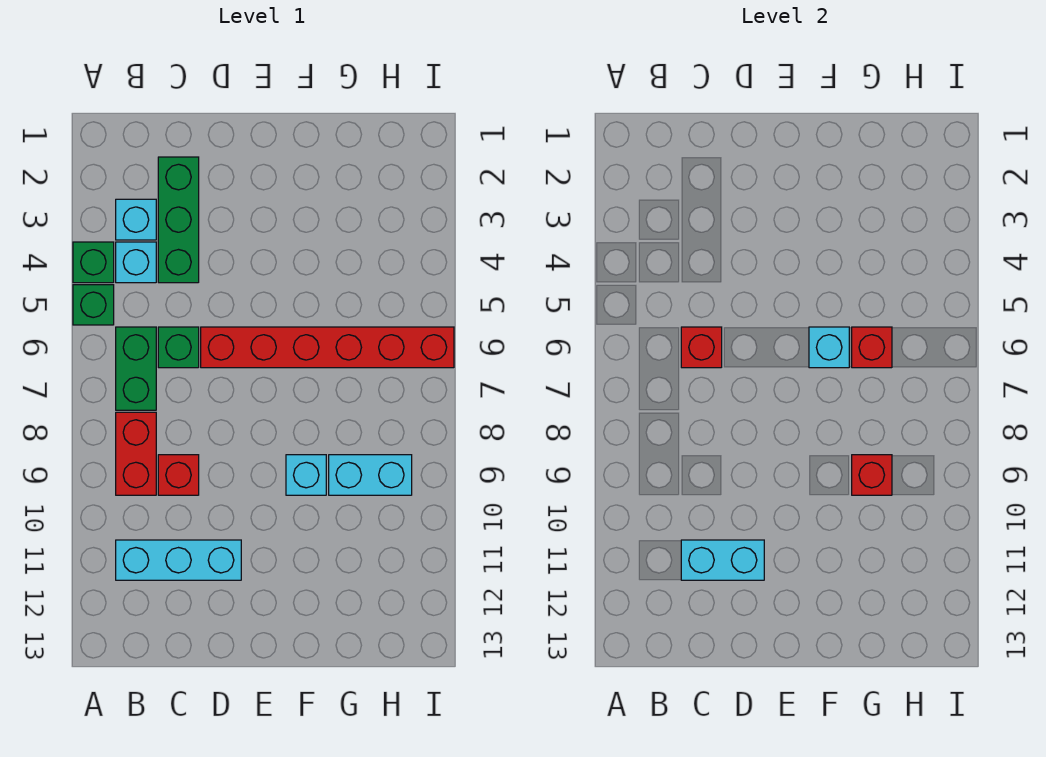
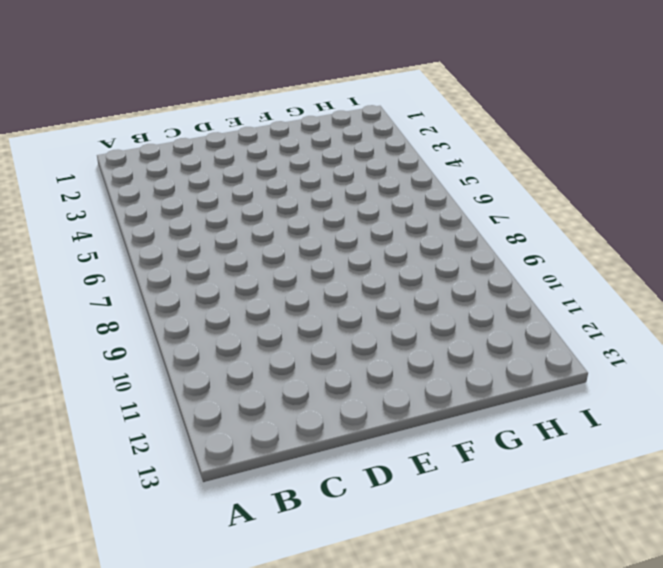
none -> green 1x1 brick [73,242,114,283]
none -> green 1x1 brick [73,285,114,325]
none -> cyan 1x1 brick [116,199,156,240]

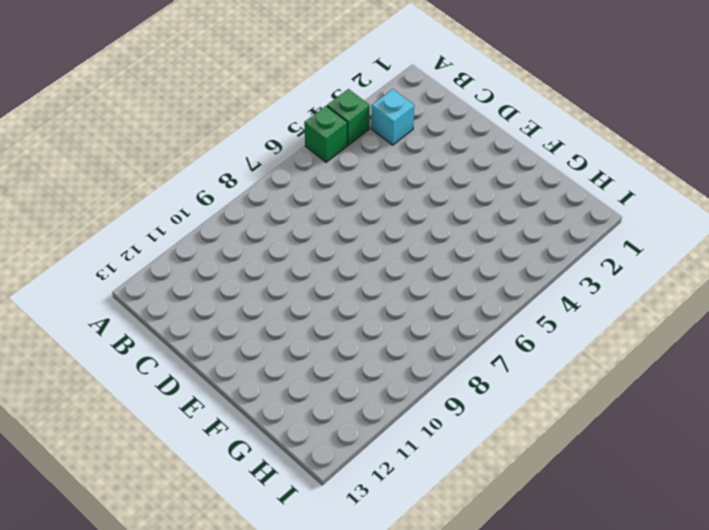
none -> cyan 1x1 brick [116,242,156,283]
none -> green 1x2 brick [116,327,156,410]
none -> red 1x2 brick [116,412,156,495]

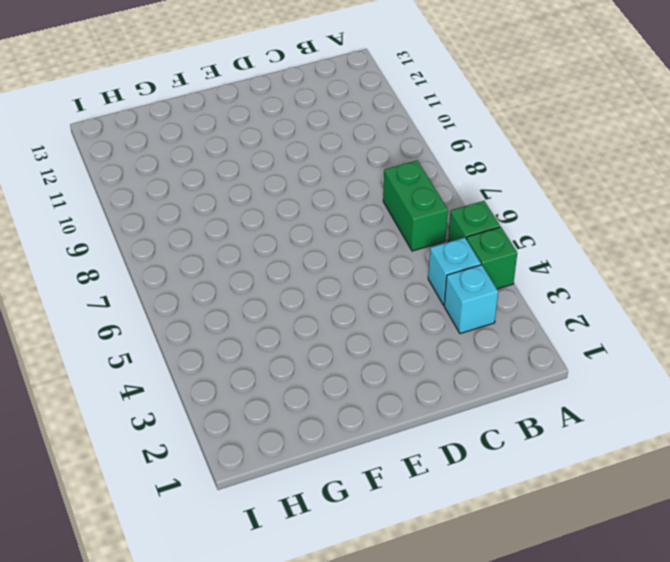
none -> red 1x2 brick [116,412,156,495]
none -> cyan 1x3 brick [116,540,241,580]
none -> green 1x3 brick [158,157,199,283]

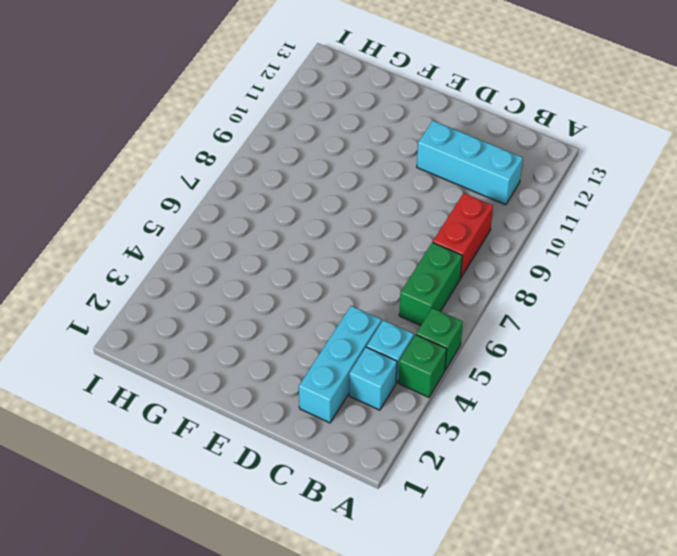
cyan 1x3 brick [299,306,381,423] -> green 1x3 brick [158,157,199,283]
none -> green 1x1 brick [158,327,199,368]
none -> red 1x1 brick [158,455,199,495]
none -> red 1x6 brick [201,327,454,368]

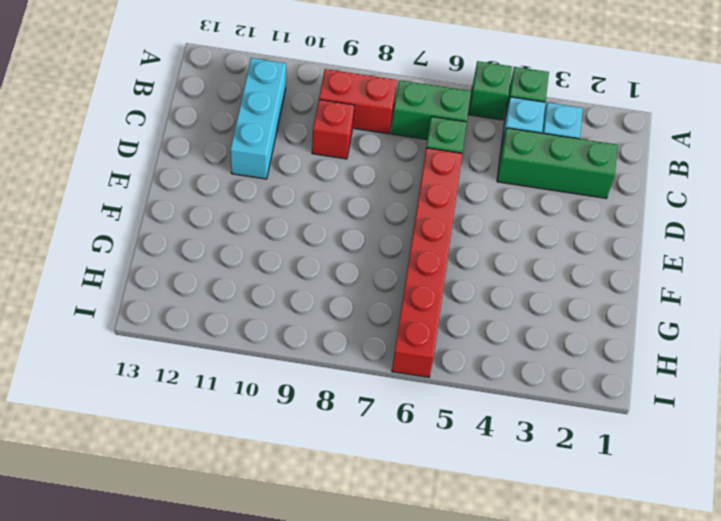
none -> cyan 1x1 brick [286,455,326,495]
none -> cyan 1x2 brick [329,455,412,495]
none -> red 1x1 brick [681,327,722,368]

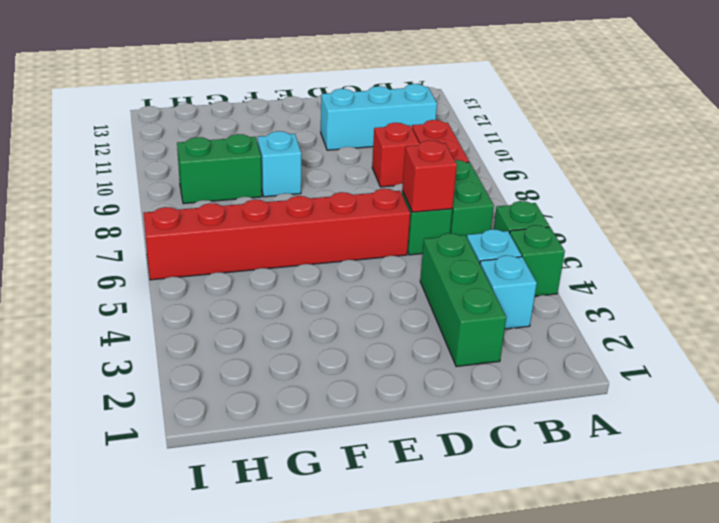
green 1x2 brick [177,134,262,204] -> cyan 1x2 brick [329,455,412,495]
none -> cyan 1x2 brick [681,540,764,580]
none -> cyan 1x1 brick [809,327,849,368]
none -> red 1x1 brick [852,327,892,368]

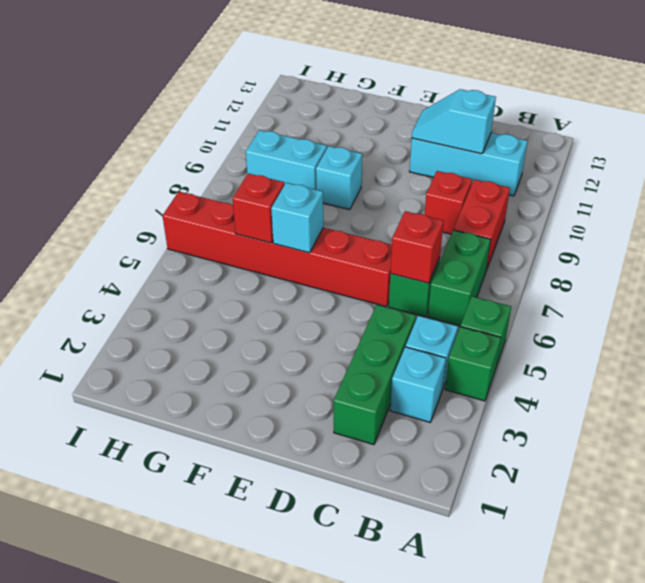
cyan 1x2 slope [412,89,496,154] -> cyan 1x2 brick [681,540,764,580]
none -> red 1x1 brick [852,455,892,495]

